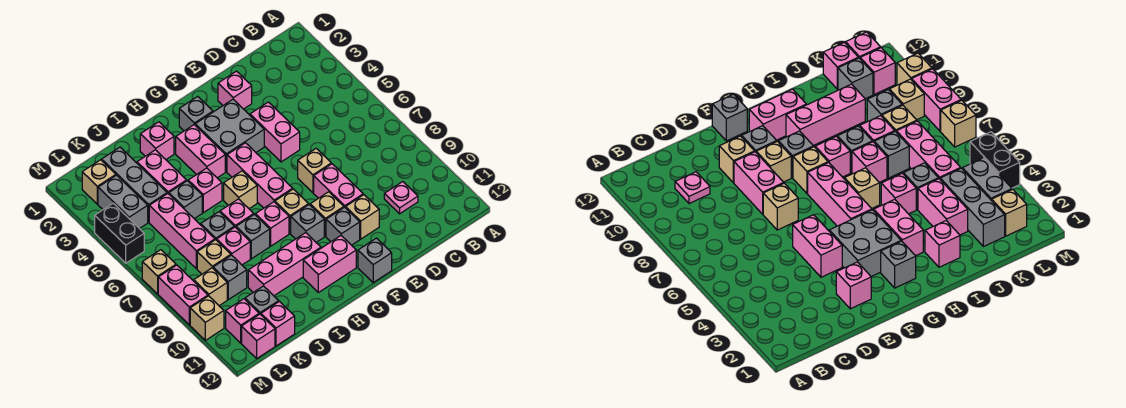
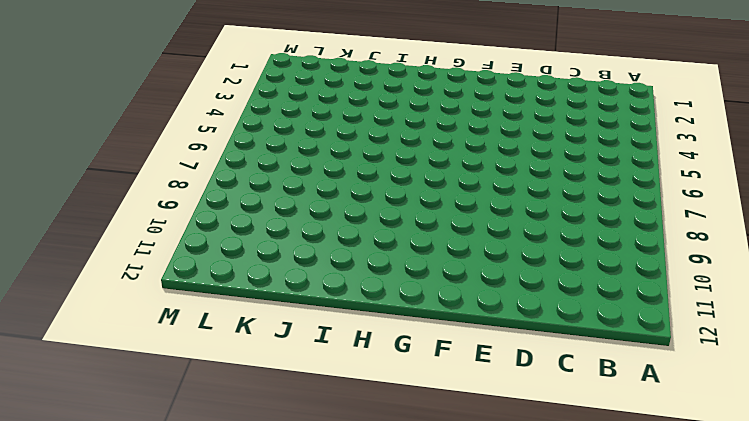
none -> pink 1x1 plate [384,182,418,214]
none -> pink 1x1 brick [218,71,252,109]
none -> pink 1x2 brick [250,102,300,162]
none -> tan 1x1 brick [298,148,331,193]

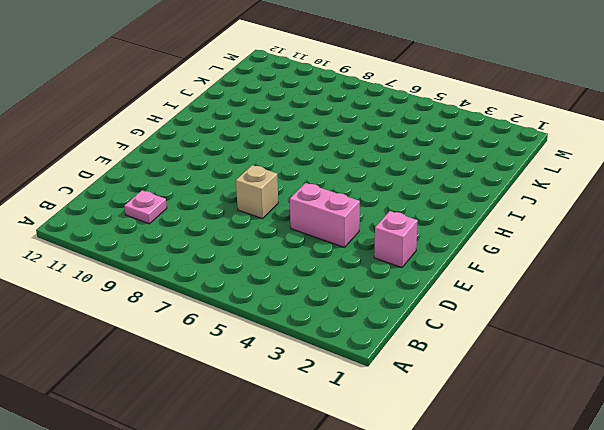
none -> pink 1x2 brick [314,164,363,208]
none -> tan 1x1 brick [346,195,379,239]
none -> grey 2x2 brick [195,99,264,172]
none -> tan 1x1 brick [310,192,344,236]

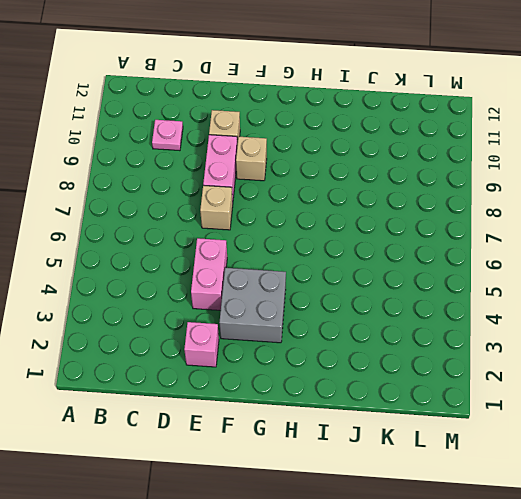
none -> grey 1x1 brick [326,207,360,245]
none -> grey 1x1 brick [358,238,392,283]
none -> grey 1x1 brick [179,97,213,131]
none -> pink 1x3 brick [227,143,293,208]

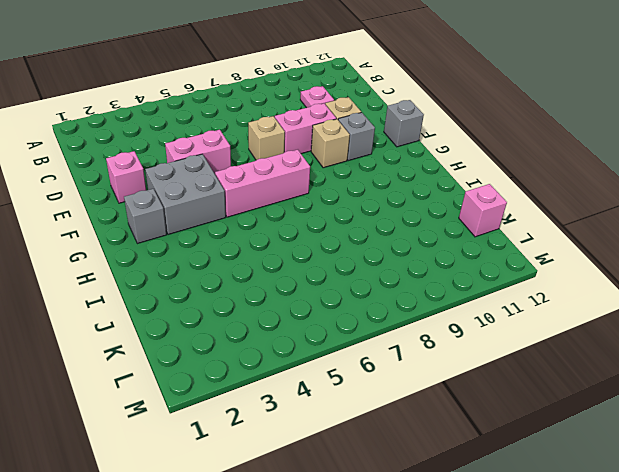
none -> tan 1x1 brick [275,189,309,233]
none -> grey 1x1 brick [291,205,324,242]
none -> pink 1x2 brick [303,236,356,292]
none -> pink 1x2 brick [176,125,225,178]

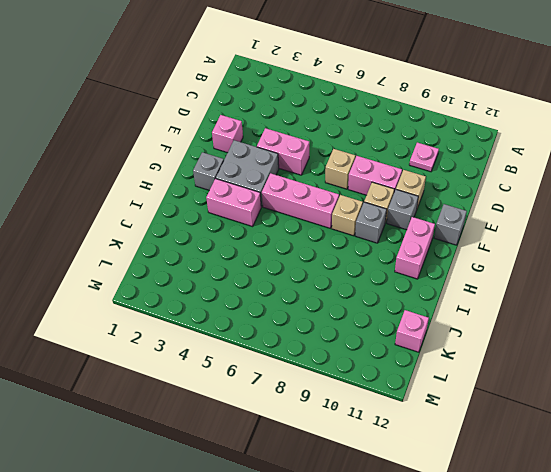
none -> tan 1x1 brick [224,171,257,209]
none -> pink 1x1 brick [255,202,289,246]
none -> pink 1x3 brick [248,233,321,296]
none -> pink 1x1 brick [140,122,174,159]

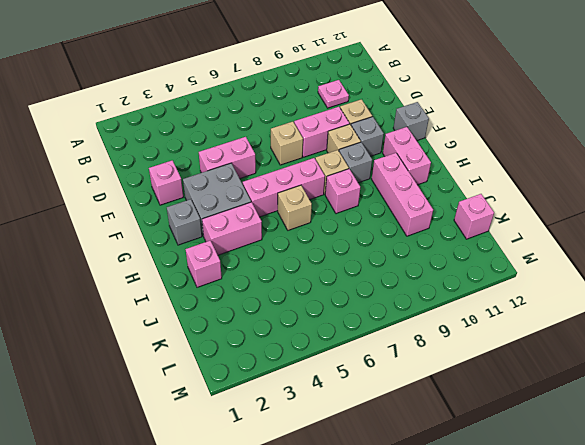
none -> pink 1x1 brick [188,168,222,213]
none -> pink 1x1 brick [220,199,254,227]
none -> grey 1x1 brick [236,215,270,259]
none -> pink 1x2 brick [137,150,187,194]

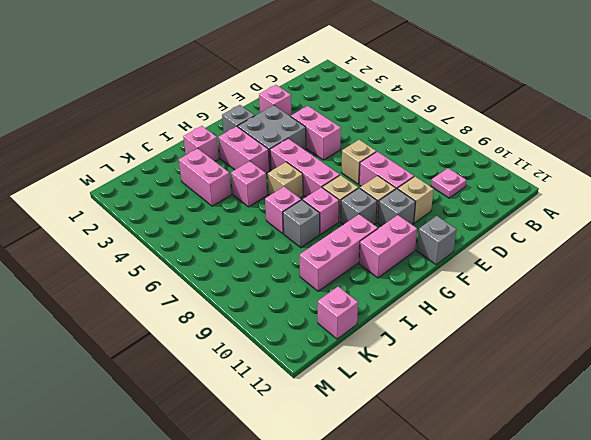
none -> grey 1x1 brick [169,181,202,219]
none -> grey 1x1 brick [201,212,234,240]
none -> pink 1x1 brick [217,227,250,265]
none -> grey 1x3 brick [102,147,167,222]

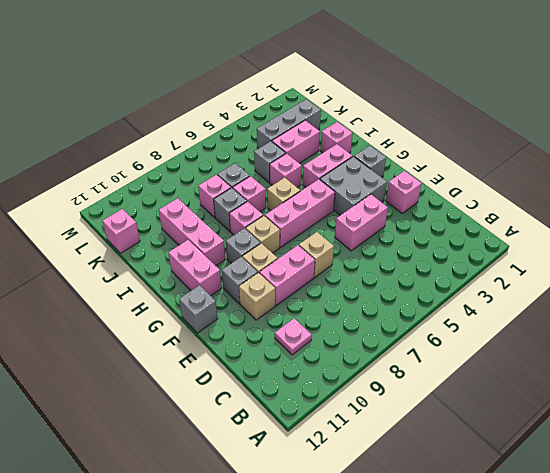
none -> pink 1x3 brick [149,194,215,269]
none -> tan 1x1 brick [197,240,231,274]
none -> grey 1x1 brick [213,255,247,300]
none -> grey 1x1 brick [245,286,279,314]

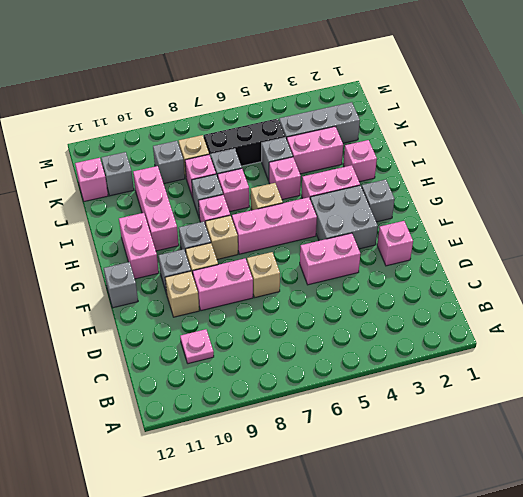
black 1x3 brick [204,119,285,166] -> pink 1x3 brick [149,194,215,269]
none -> tan 1x1 brick [82,160,116,204]
none -> grey 1x2 brick [98,175,148,229]
none -> tan 1x1 brick [194,268,227,306]
none -> pink 1x1 brick [226,299,259,343]

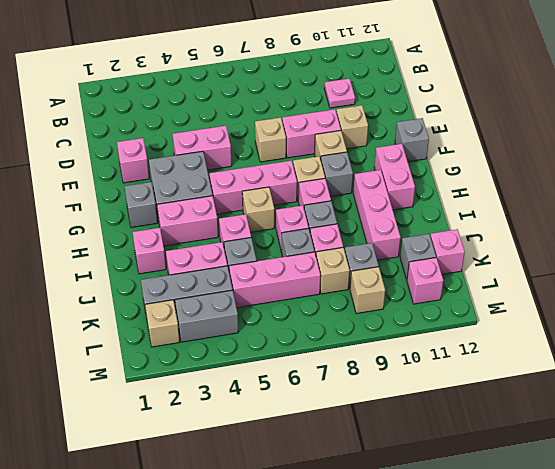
none -> grey 1x1 brick [326,207,360,245]
none -> pink 1x1 brick [242,314,275,358]
none -> black 1x2 brick [95,204,144,263]
none -> tan 1x1 brick [142,250,176,294]

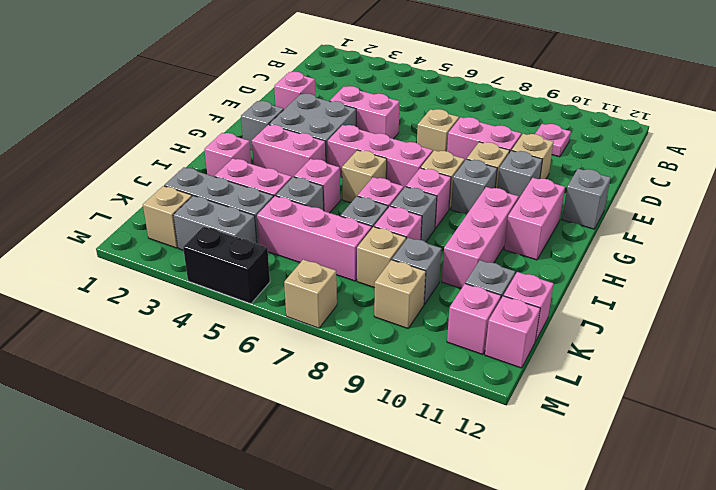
none -> pink 1x2 brick [158,265,208,325]
none -> tan 1x1 brick [190,296,224,340]

